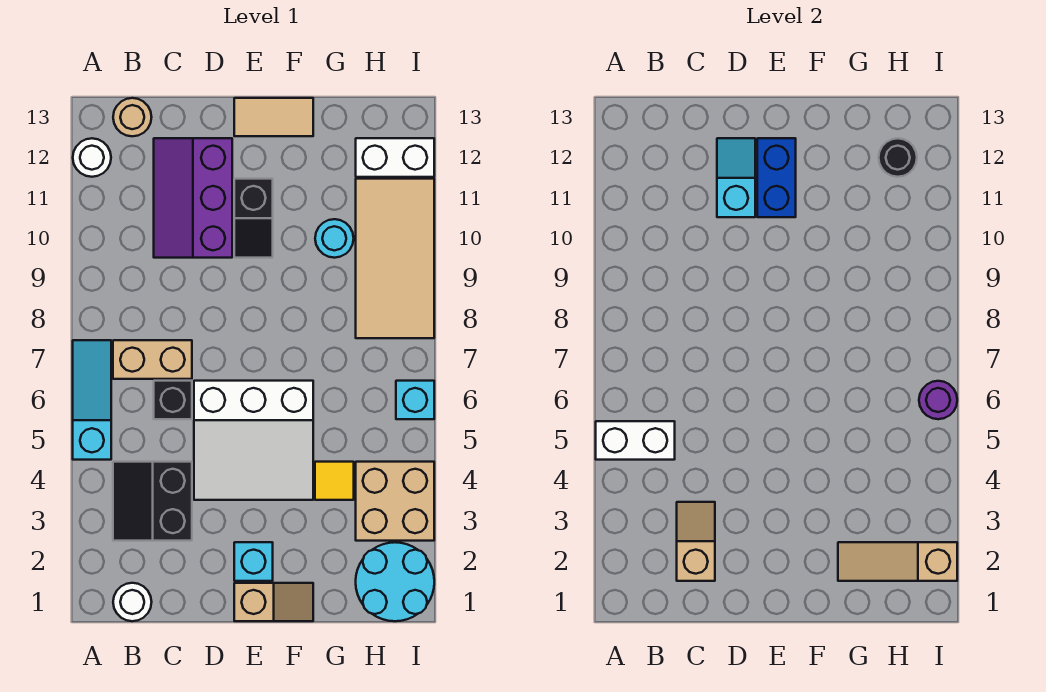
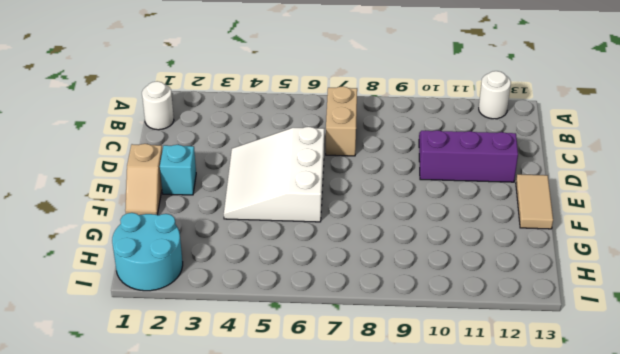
none -> cyan 1x3 slope [73,340,111,460]
none -> black 2x2 slope [113,462,192,541]
none -> tan 1x1 round brick [113,98,152,136]

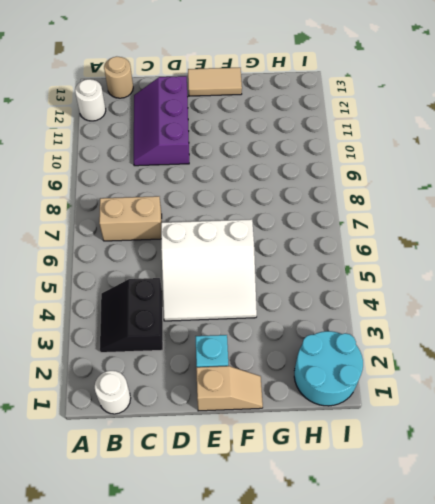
none -> cyan 1x3 slope [73,340,111,460]
none -> black 1x1 brick [154,381,192,419]
none -> black 1x2 slope [234,179,273,258]

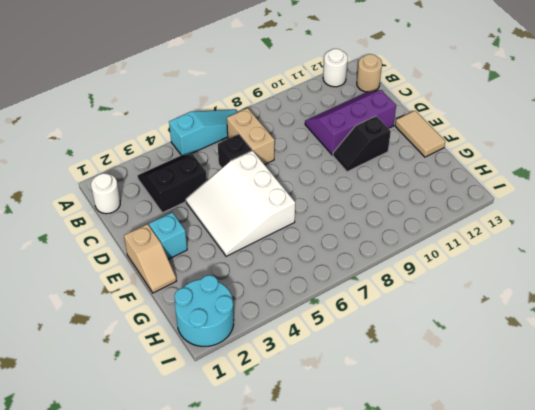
none -> yellow 1x1 tile [315,462,354,500]
none -> cyan 1x1 round brick [315,219,354,258]
none -> tan 2x2 brick [356,462,434,541]

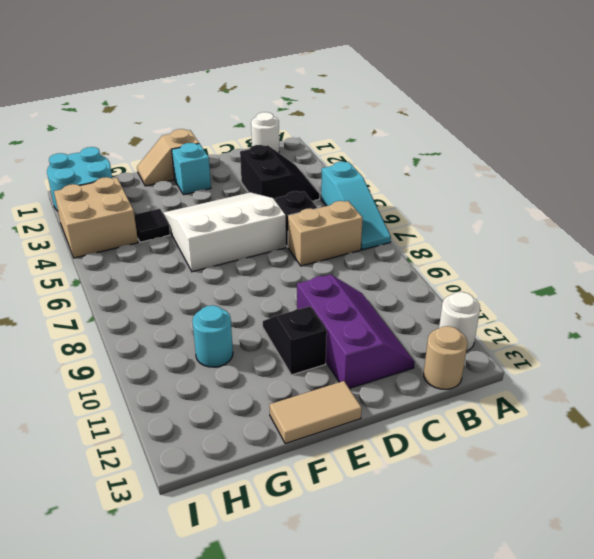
black 1x1 tile [134,209,170,242] -> yellow 1x1 tile [315,462,354,500]
none -> tan 2x4 tile [356,179,434,338]
none -> white 1x2 brick [356,138,434,177]
none -> cyan 1x1 brick [396,381,434,419]

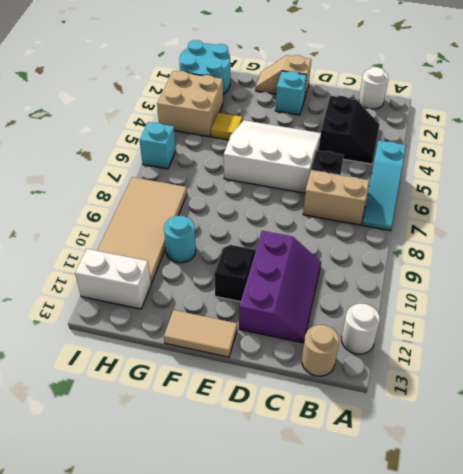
none -> white 1x2 brick [596,421,675,460]
none -> tan 1x2 slope [677,502,715,581]
none -> cyan 1x2 slope [717,138,755,217]

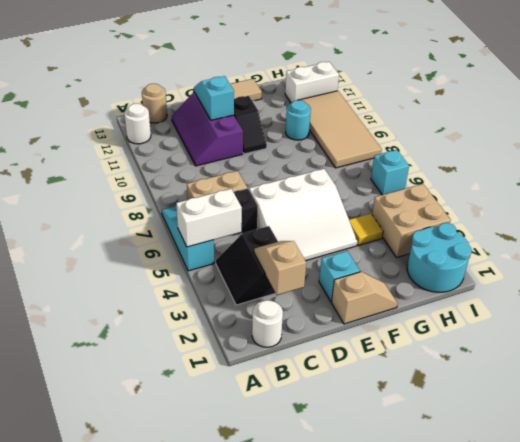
none -> blue 1x2 brick [757,138,796,217]
none -> tan 1x3 slope [838,542,957,581]
none -> black 1x1 round brick [879,138,917,177]

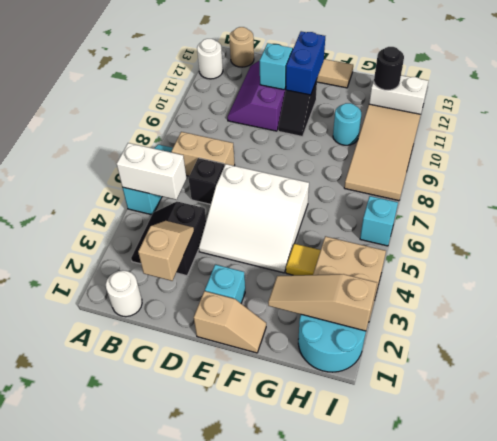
none -> purple 1x1 round brick [919,381,957,419]

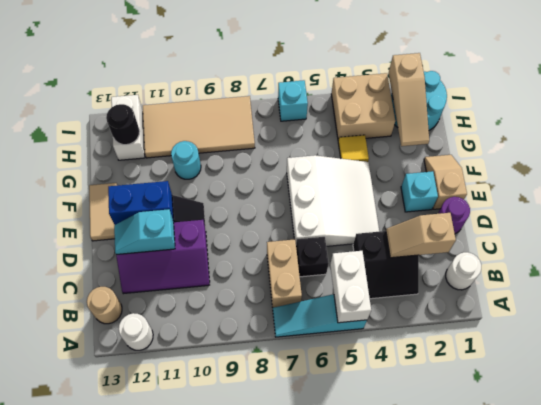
purple 1x1 round brick [438,197,470,234] -> purple 1x1 round brick moved to [919,381,957,419]

